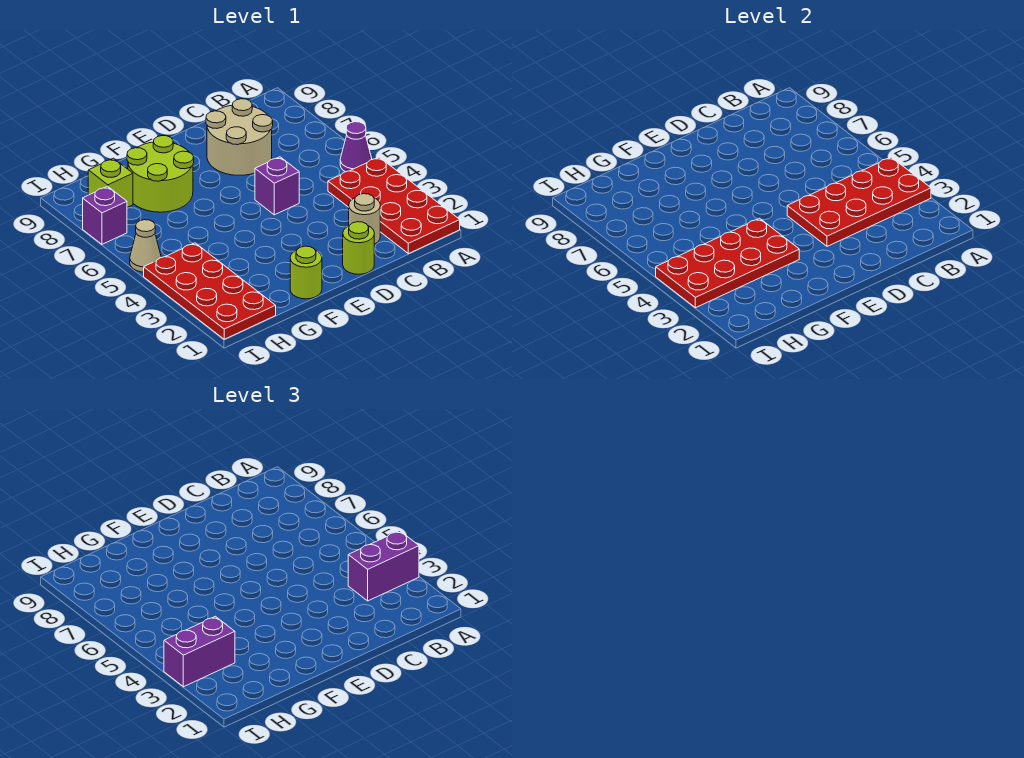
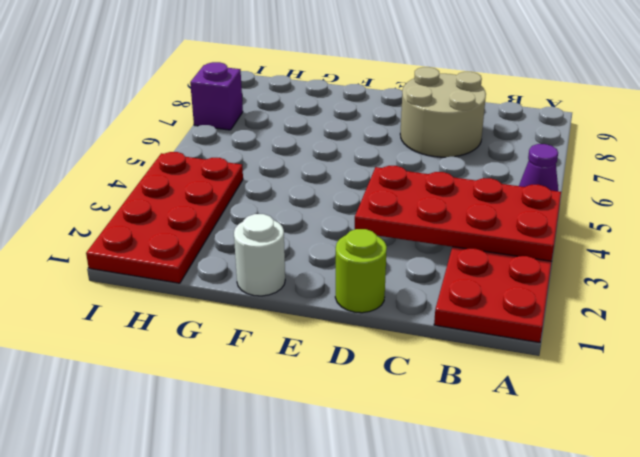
white 1x1 round brick [234,214,285,296] -> lime 1x1 round brick [290,246,322,299]
none -> tan 1x1 round brick [349,194,380,244]
none -> purple 1x1 brick [255,157,299,215]
none -> lime 2x2 round brick [127,136,194,212]

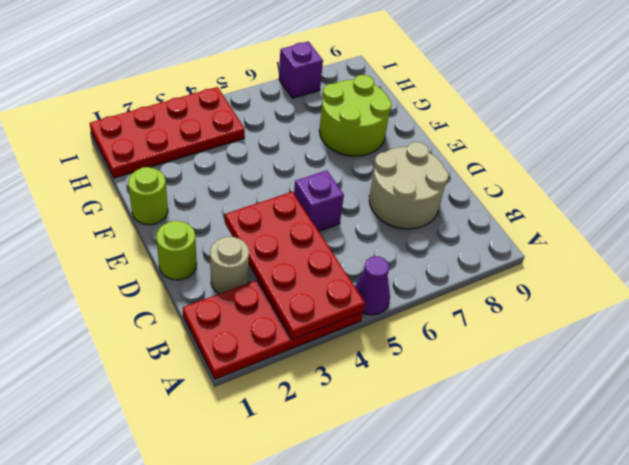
none -> lime 1x1 brick [88,158,133,207]
none -> tan 1x1 cone [130,220,161,272]
none -> red 2x4 plate [656,218,799,308]

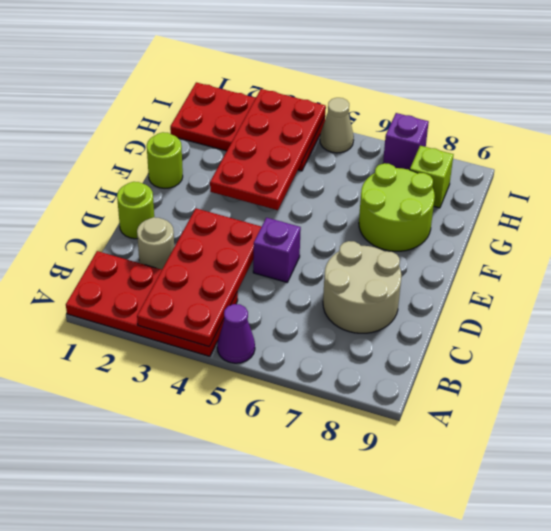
none -> purple 1x2 brick [348,531,419,601]
none -> purple 1x2 brick [164,616,235,687]

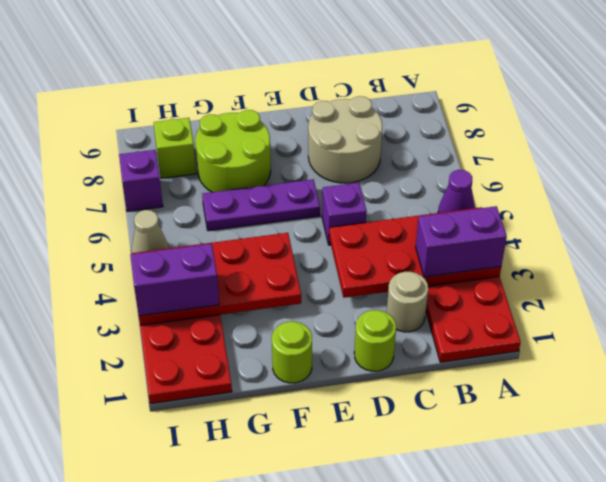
purple 1x3 plate [202,179,320,231] -> none

